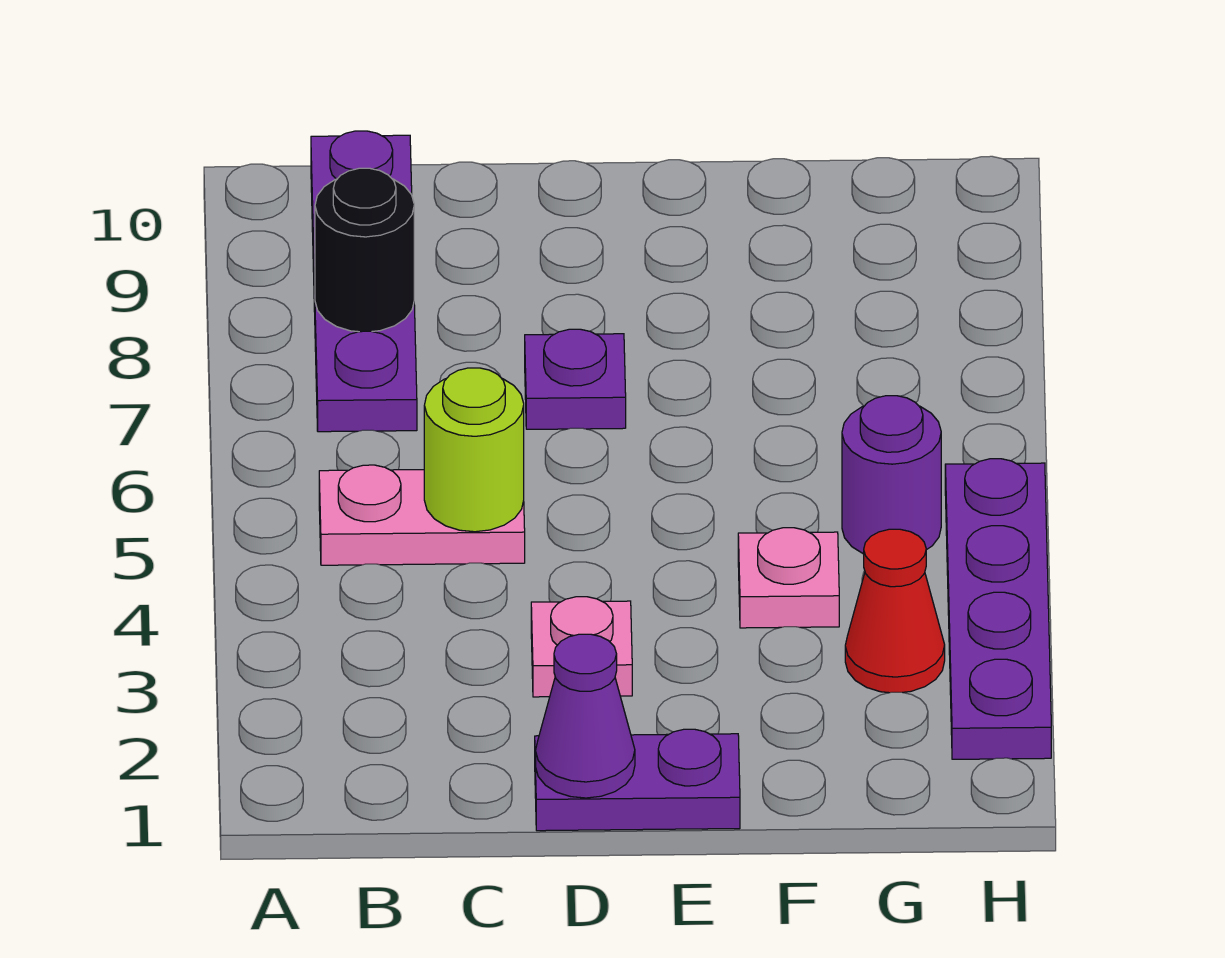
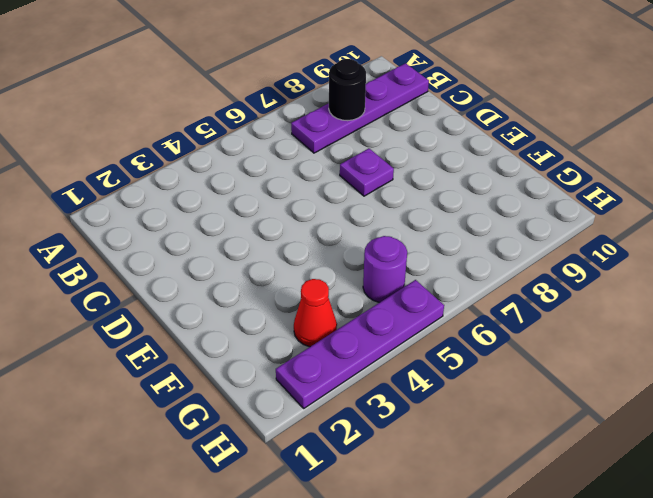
none -> pink 1x2 plate [319,465,525,565]
none -> purple 1x2 plate [535,729,740,831]
none -> pink 1x1 plate [531,597,632,697]

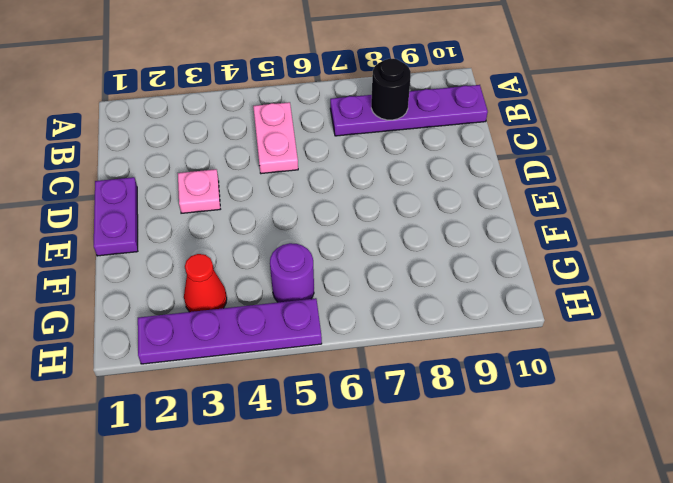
none -> purple 1x1 plate [525,329,626,429]
none -> pink 1x1 plate [738,528,839,628]
none -> lime 1x1 round brick [424,368,524,532]

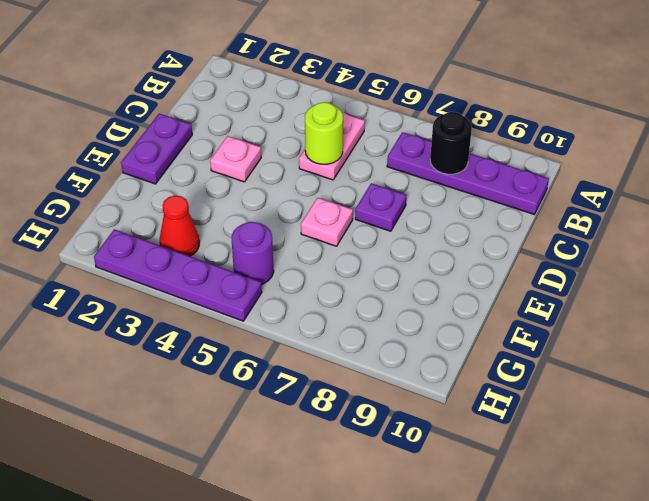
pink 1x1 plate [301,198,353,246] -> pink 1x1 plate moved to [738,528,839,628]
none -> purple 1x1 cone [536,634,635,798]

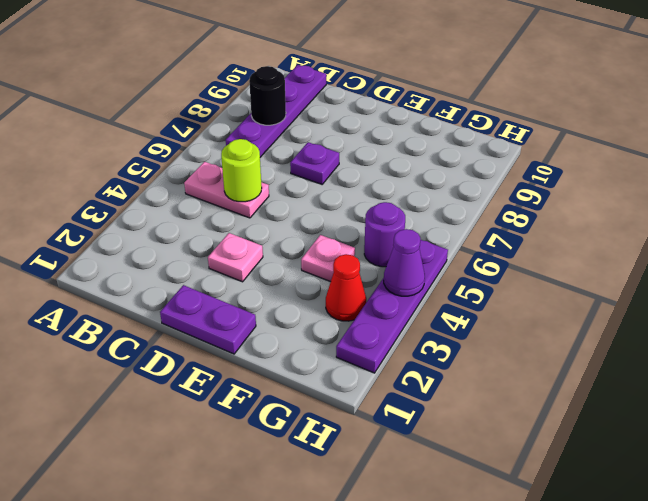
purple 1x1 cone [384,229,425,296] -> purple 1x1 cone moved to [536,634,635,798]

